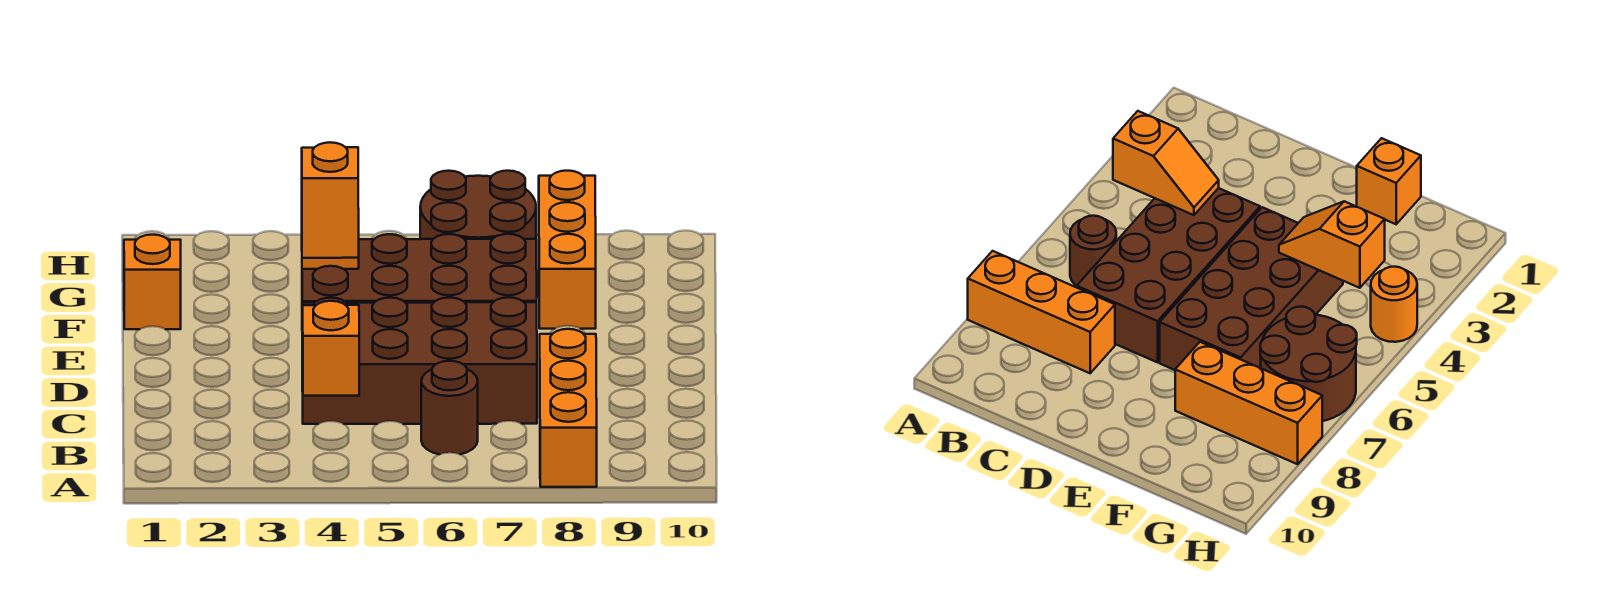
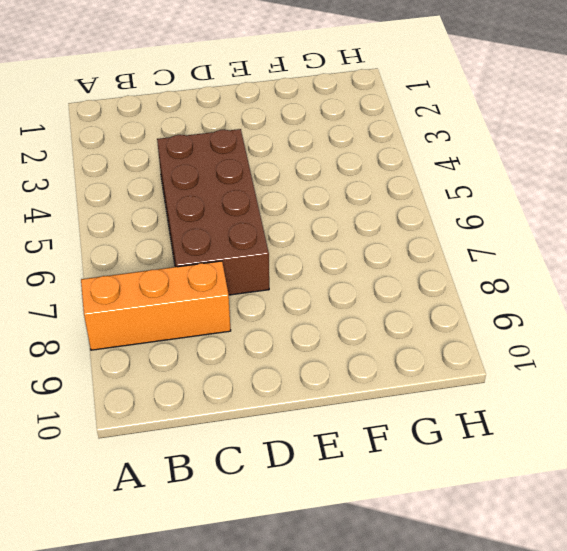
none -> brown 1x1 round brick [421,361,478,454]
none -> brown 2x4 brick [302,234,537,303]

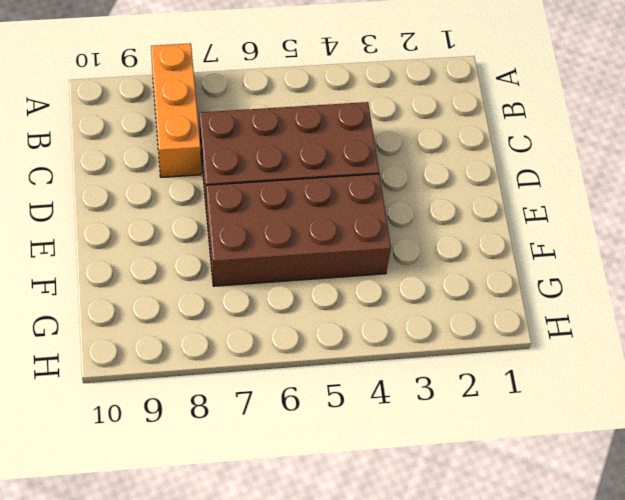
none -> brown 1x1 round brick [421,361,478,454]
none -> orange 1x1 brick [124,235,181,329]

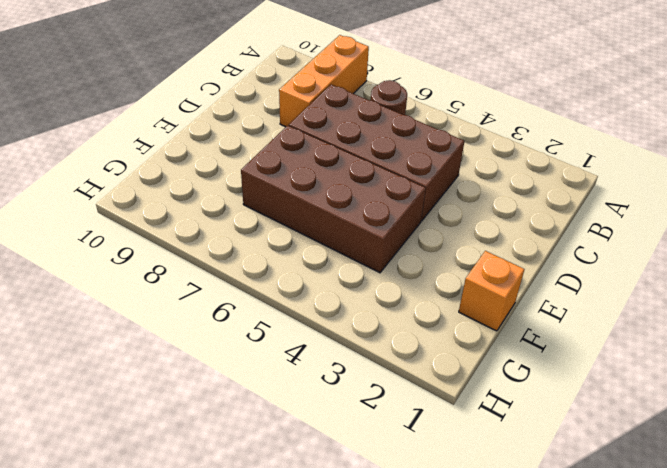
none -> orange 1x3 brick [539,171,596,329]
none -> brown 2x2 round brick [420,171,536,239]

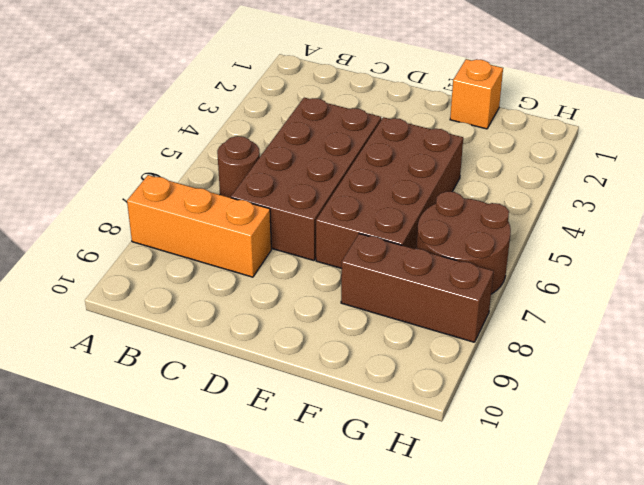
brown 1x3 brick [341,234,494,342] -> orange 1x3 brick [539,171,596,329]
none -> orange 1x1 round brick [1371,267,1417,342]
none -> orange 1x2 slope [303,301,359,396]

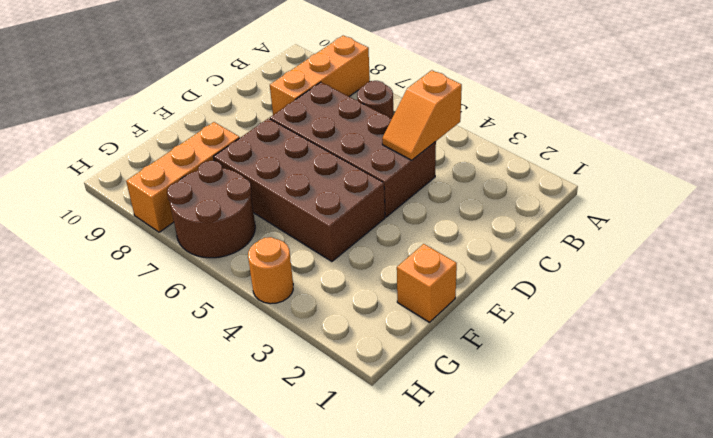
none -> orange 1x2 slope [302,142,359,269]

